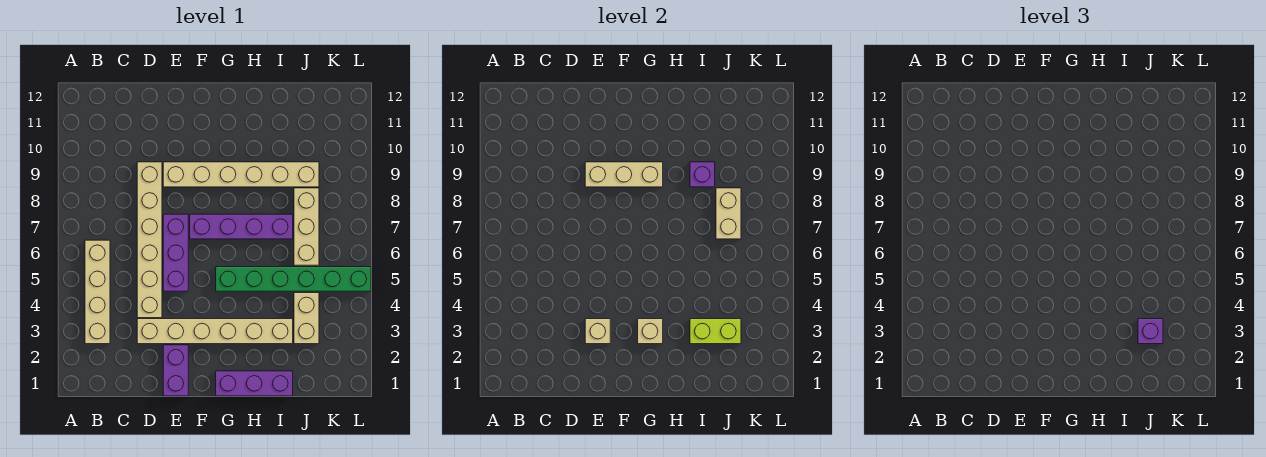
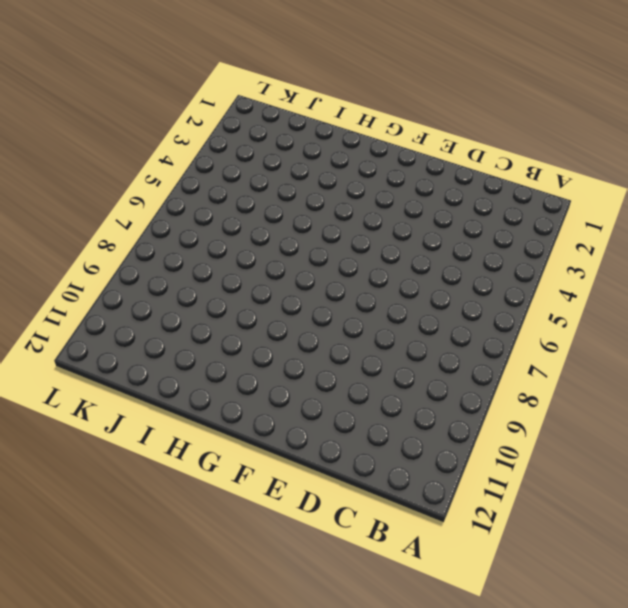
none -> tan 1x4 brick [85,240,110,344]
none -> tan 1x6 brick [137,319,293,344]
none -> tan 1x6 brick [137,162,162,318]

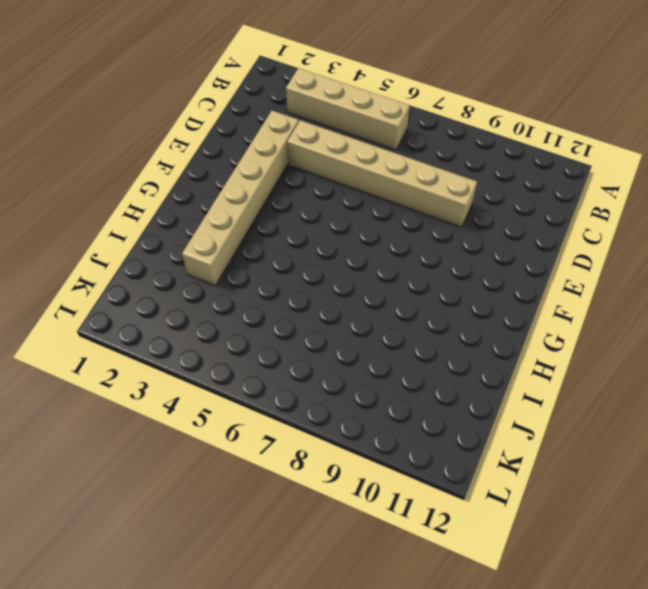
none -> purple 1x2 brick [163,345,188,396]
none -> purple 1x3 brick [163,214,188,291]
none -> tan 1x6 brick [163,162,319,187]

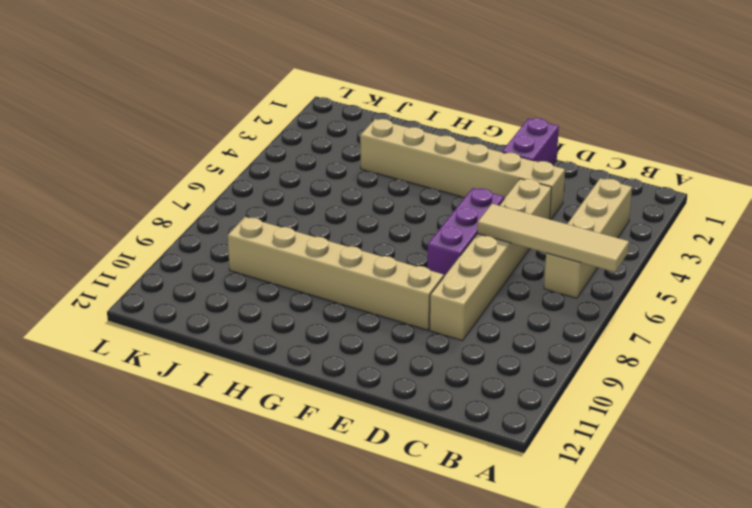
tan 1x4 tile [477,204,629,272] -> none
none -> purple 1x4 brick [190,214,293,239]
none -> purple 1x3 brick [216,371,293,396]
none -> green 1x6 brick [216,267,371,291]

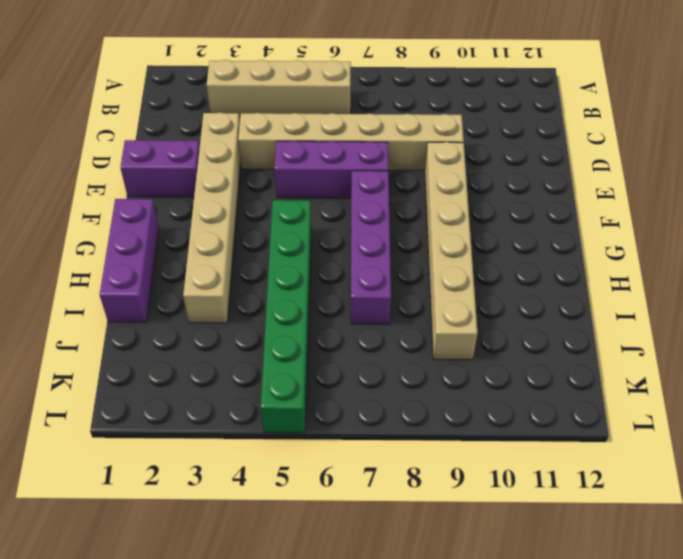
none -> tan 1x2 brick [294,293,319,344]
none -> tan 1x3 brick [294,188,319,265]
none -> tan 1x1 brick [585,319,610,344]

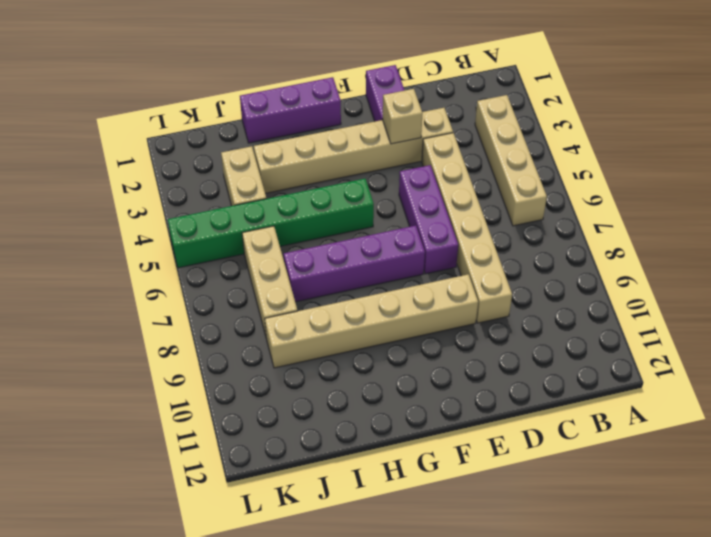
none -> tan 1x3 brick [585,162,663,187]
none -> tan 1x1 brick [638,319,663,344]
none -> lime 1x2 brick [690,319,741,344]

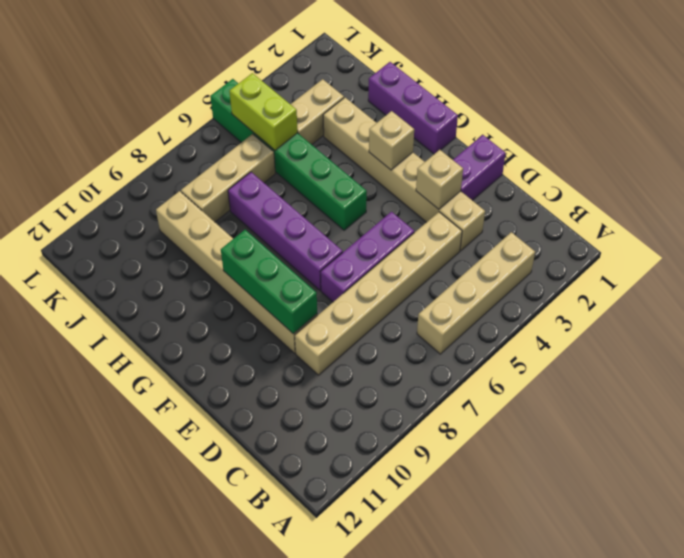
green 1x3 brick [221,230,317,334] -> tan 1x3 brick [585,162,663,187]
lime 1x2 brick [229,73,298,150] -> lime 1x2 brick moved to [690,319,741,344]
none -> purple 1x1 brick [690,162,715,187]
none -> tan 1x2 brick [716,188,741,239]
none -> purple 1x1 brick [1138,319,1163,344]

